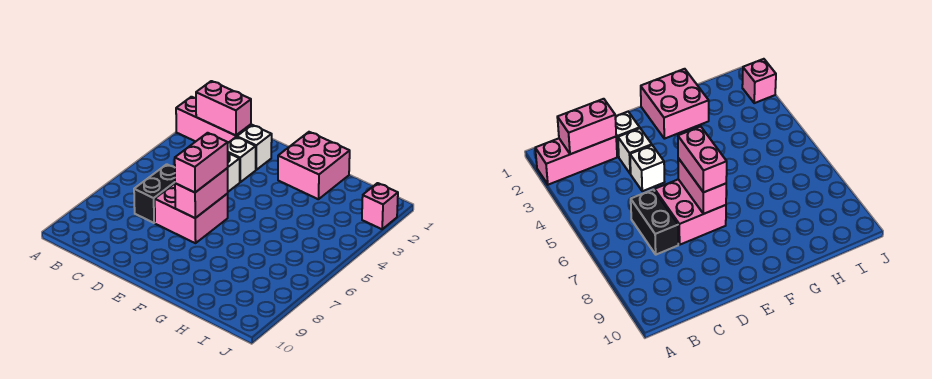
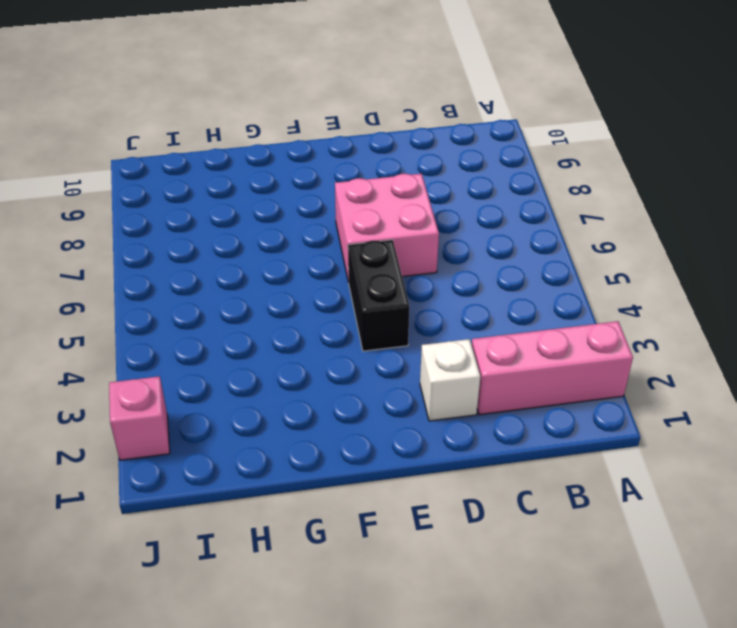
black 1x2 brick [348,240,410,351] -> black 1x2 brick moved to [134,164,175,223]
none -> white 1x1 brick [228,137,256,182]
none -> white 1x1 brick [228,153,240,192]

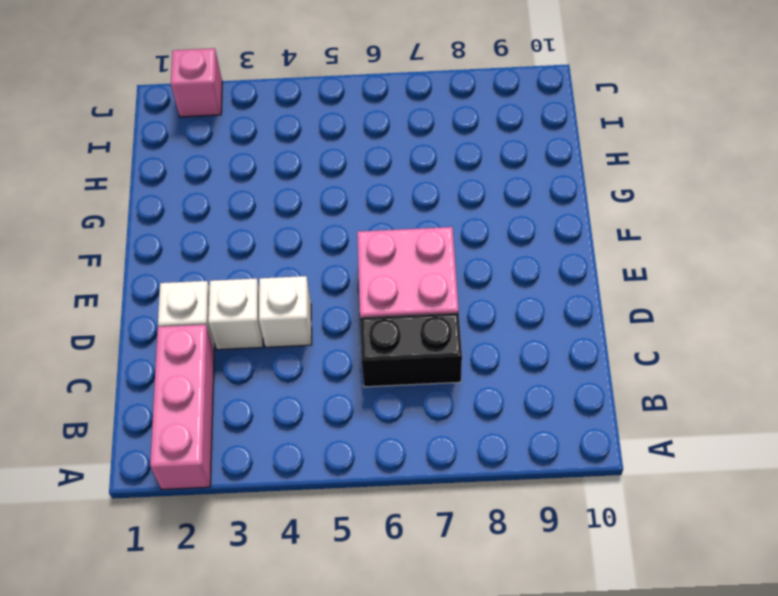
none -> pink 2x2 brick [278,132,350,199]
none -> pink 1x2 brick [196,81,251,136]

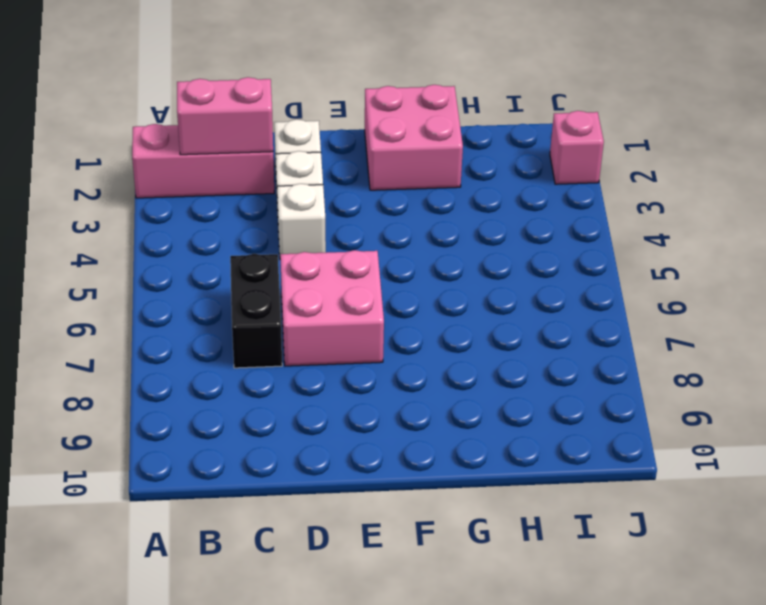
none -> pink 1x2 brick [175,168,228,218]
none -> pink 1x2 brick [175,133,228,193]

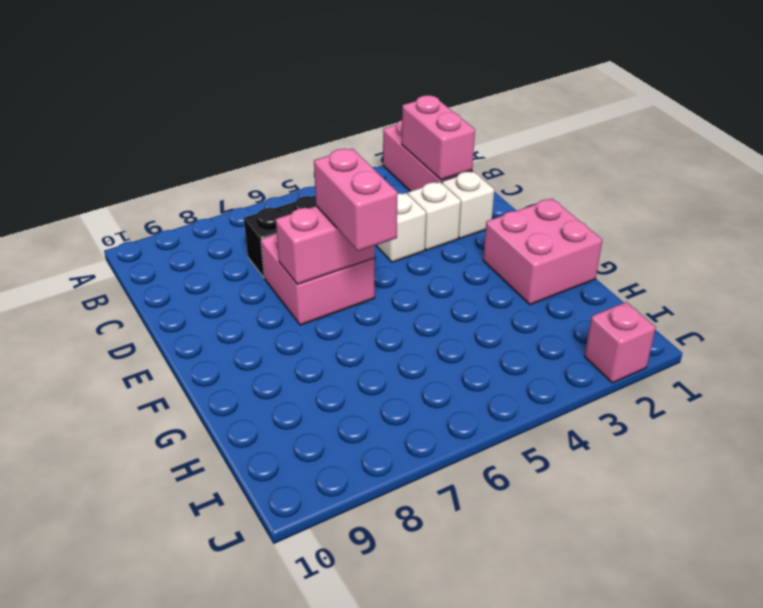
pink 1x2 brick [314,149,397,251] -> pink 1x2 brick turned to [175,133,228,193]

